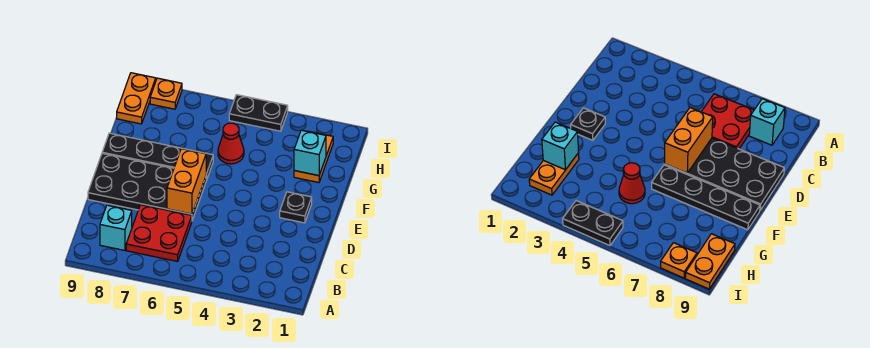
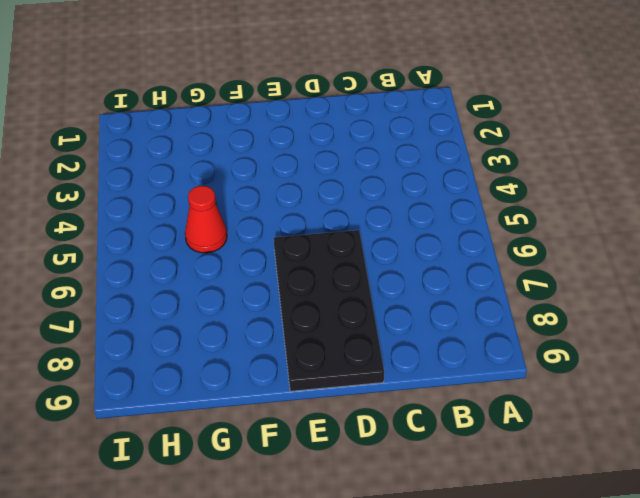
none -> red 2x2 plate [126,205,192,261]
none -> cyan 1x1 brick [100,205,132,250]
none -> black 1x1 plate [280,192,312,223]

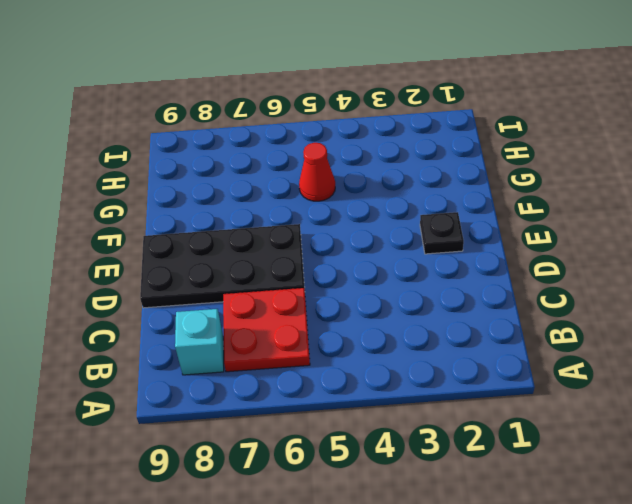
none -> black 1x4 plate [102,133,213,181]
none -> orange 1x2 plate [294,131,333,183]
none -> orange 1x2 plate [117,73,156,124]

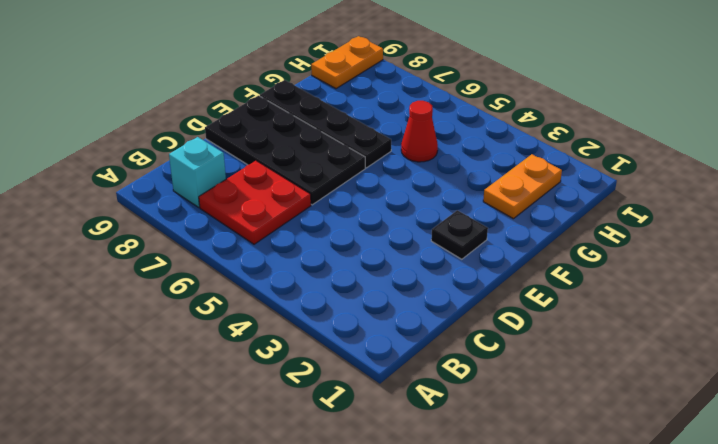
none -> black 1x2 plate [229,95,288,131]
none -> orange 1x1 plate [150,78,182,109]
none -> orange 1x2 brick [167,149,206,214]

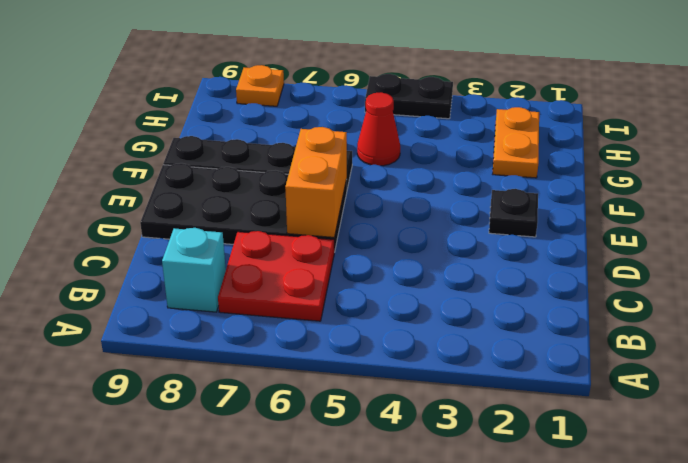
none -> orange 1x2 plate [117,73,156,124]
none -> cyan 1x1 brick [294,130,326,176]

